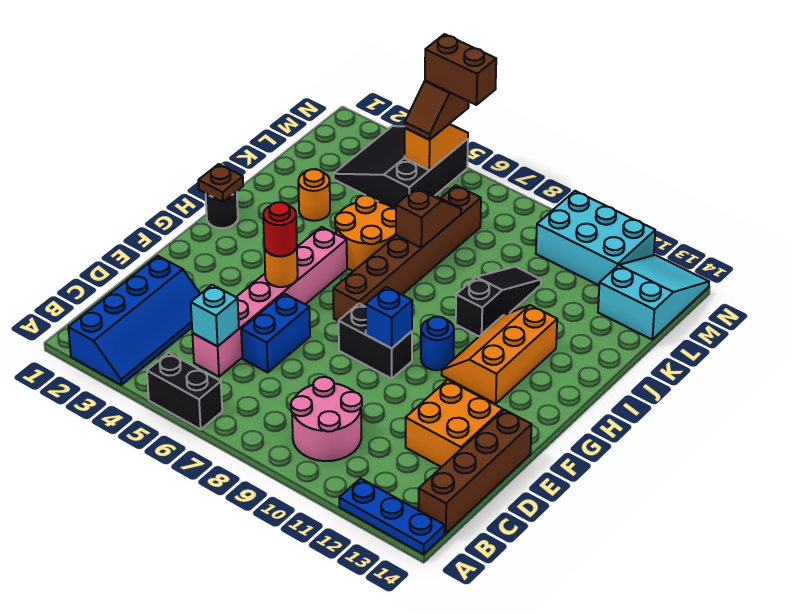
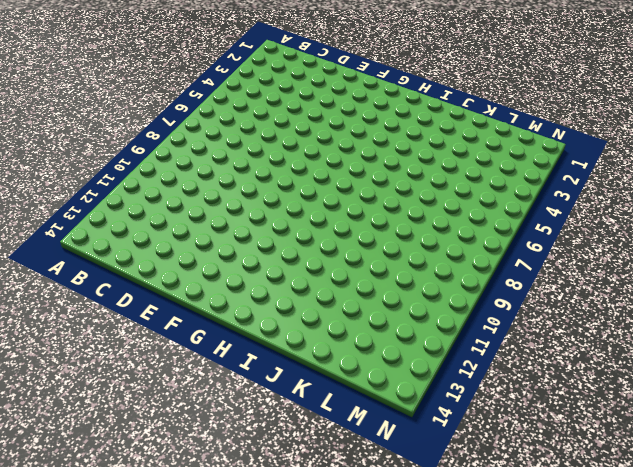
none -> blue 2x4 slope [68,256,200,385]
none -> black 1x2 brick [147,353,222,429]
none -> blue 1x3 plate [339,478,445,554]

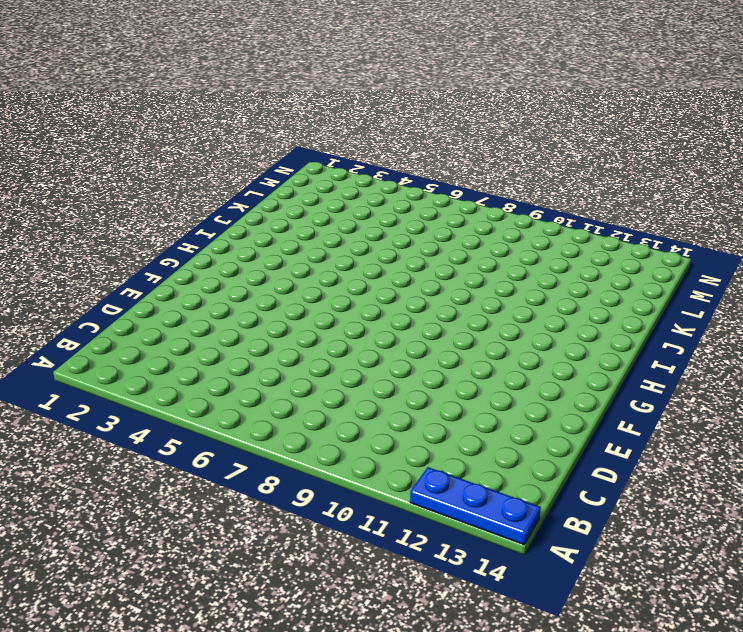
none -> blue 2x4 slope [68,256,200,385]
none -> black 1x2 brick [147,353,222,429]
none -> pink 2x2 round brick [291,377,362,461]

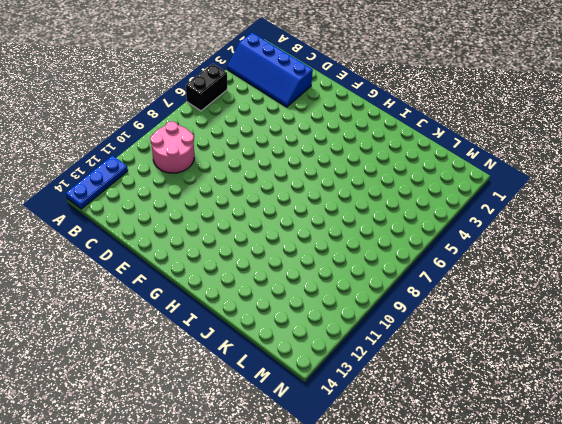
none -> brown 1x4 brick [418,410,532,533]
none -> pink 1x6 brick [192,227,347,377]
none -> blue 1x2 brick [241,294,310,372]

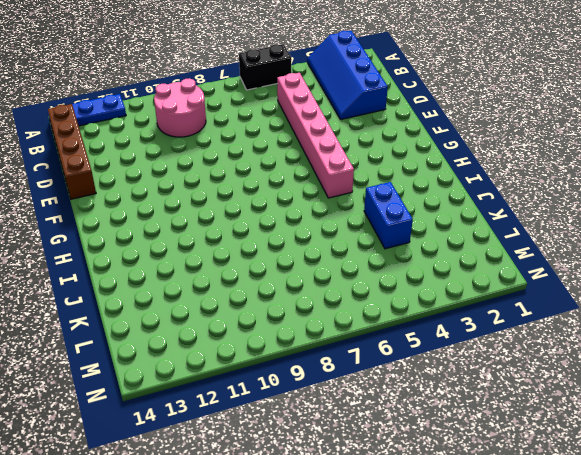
blue 1x2 brick [364,182,413,249] -> blue 1x2 brick moved to [241,294,310,372]
none -> orange 2x2 brick [406,380,503,467]
none -> black 1x2 brick [339,304,412,379]
none -> brown 1x6 brick [333,185,481,321]

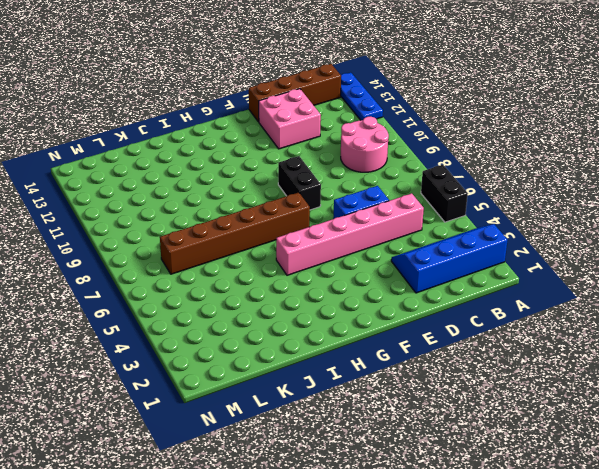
pink 2x2 brick [259,89,321,149] -> orange 2x2 brick [406,380,503,467]
none -> blue 1x1 round brick [421,317,454,370]
none -> orange 2x3 slope [442,305,557,404]
none -> black 1x1 round brick [206,191,238,228]

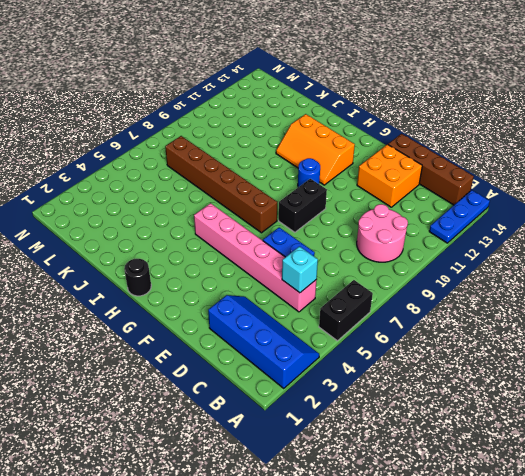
none -> orange 2x2 round brick [335,195,396,271]
none -> black 1x3 slope [456,267,541,336]
none -> orange 1x1 round brick [298,169,330,221]

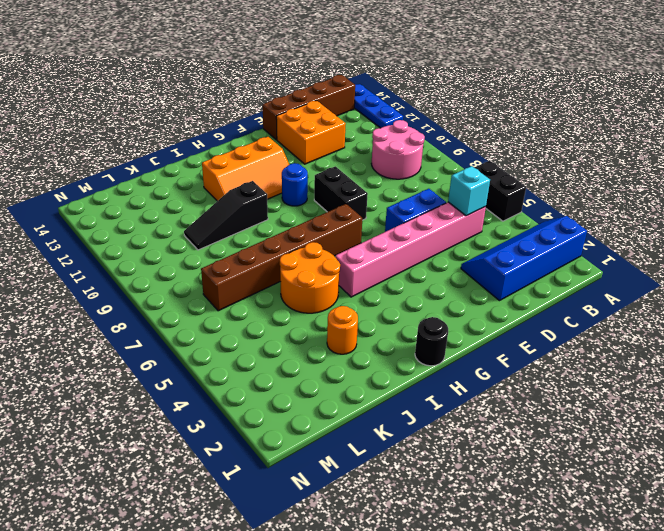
none -> black 3x3 slope [333,126,468,209]
none -> cyan 2x3 slope [598,255,709,339]
none -> cyan 2x3 brick [536,191,655,285]

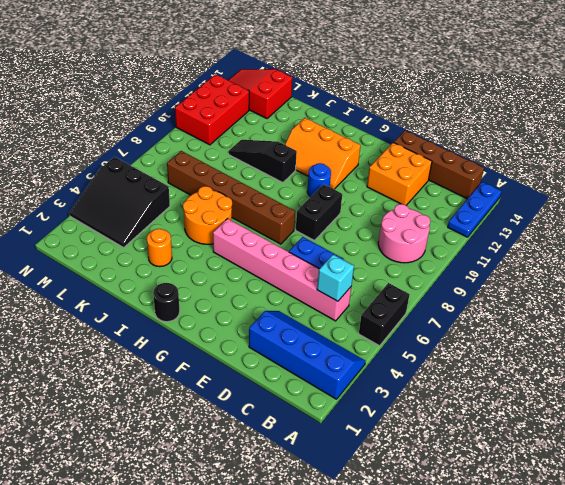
red 2x3 slope [228,69,292,118] -> cyan 2x3 slope [598,255,709,339]
red 2x3 brick [175,74,249,145] -> cyan 2x3 brick [536,191,655,285]
none -> orange 1x1 round brick [264,247,298,287]
none -> blue 1x1 brick [365,287,412,348]
none -> brown 1x1 plate [198,164,243,202]

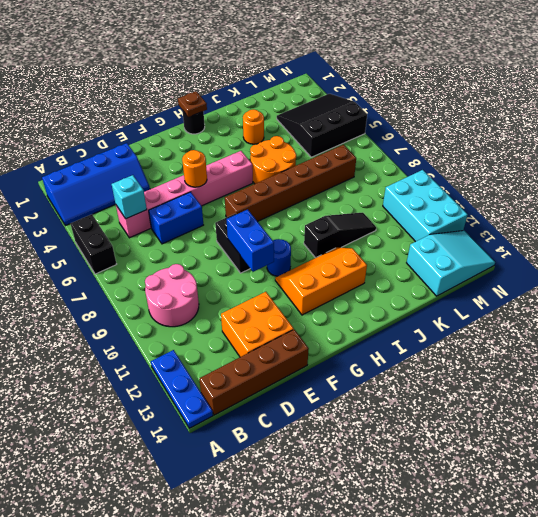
blue 1x2 brick [227,209,274,272] -> blue 1x1 brick [365,287,412,348]
none -> brown 1x2 slope [396,188,461,248]
none -> orange 1x2 slope [405,124,468,170]
none -> red 1x1 round brick [263,202,297,256]

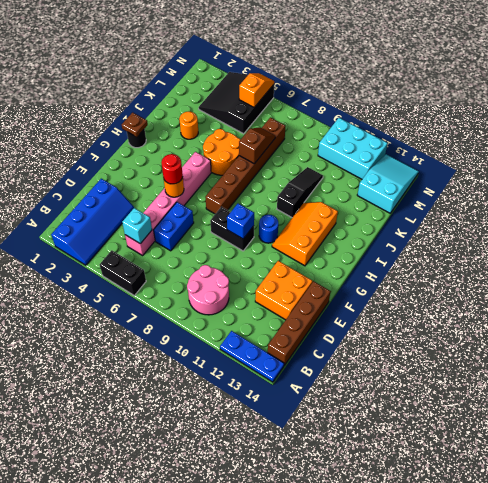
none -> brown 1x2 slope [405,81,469,140]
none -> brown 1x2 brick [425,34,496,105]

